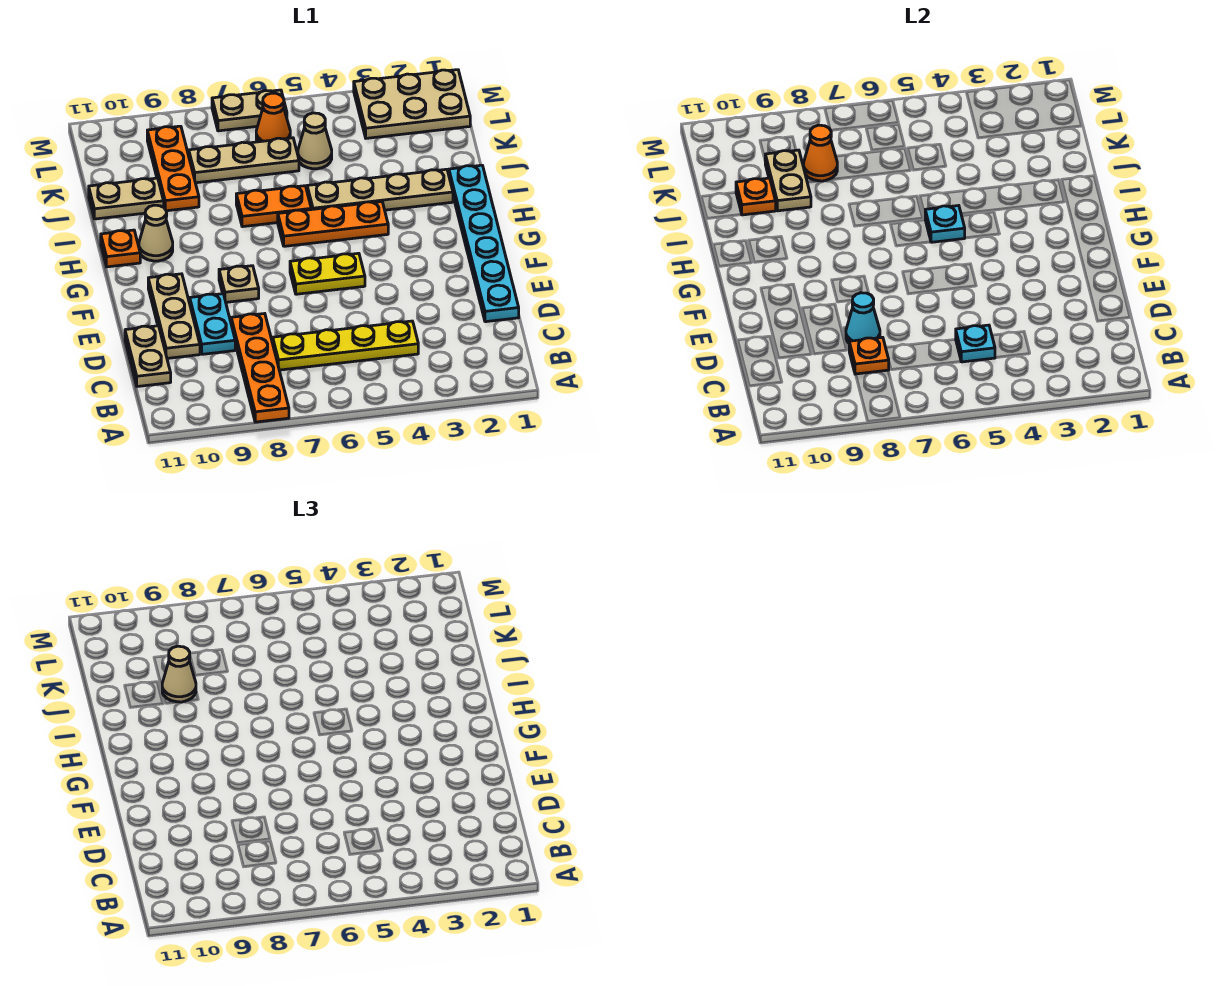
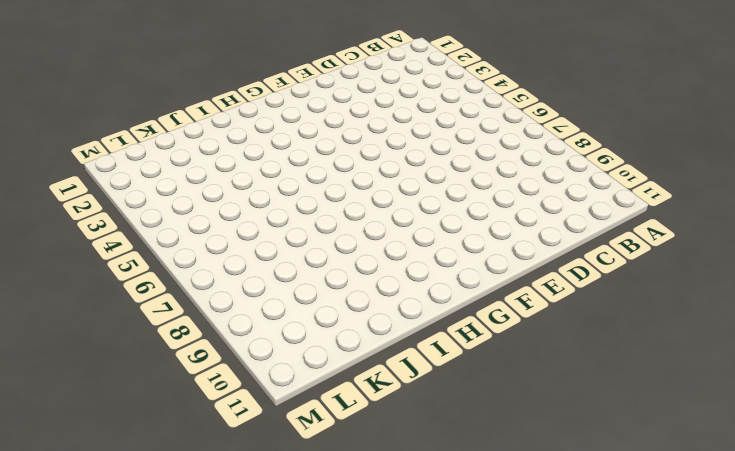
none -> orange 1x4 plate [231,314,289,422]
none -> yellow 1x4 plate [273,321,418,370]
none -> tan 1x2 plate [125,326,171,387]

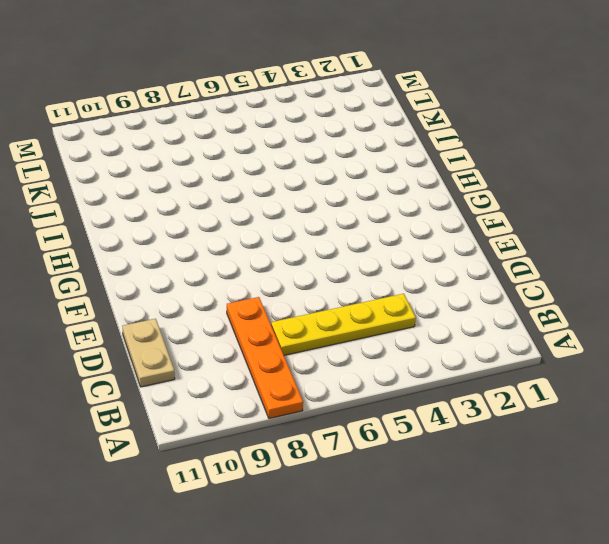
none -> cyan 1x6 plate [449,165,519,322]
none -> cyan 1x2 plate [190,294,235,354]
none -> tan 1x3 plate [148,274,200,358]

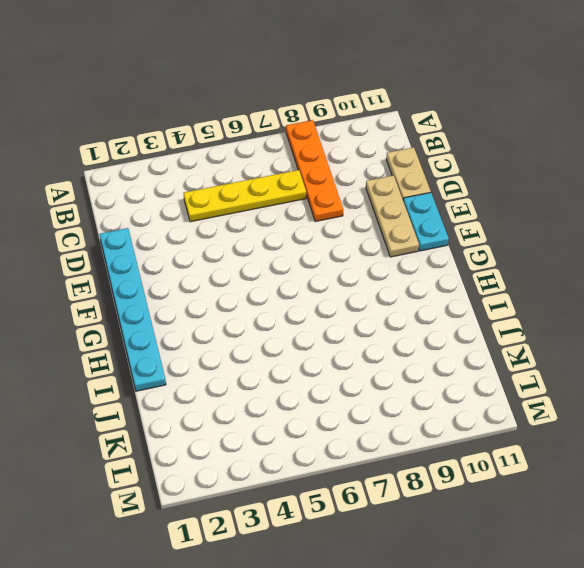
cyan 1x2 plate [403,193,449,251] -> cyan 1x2 plate moved to [190,294,235,354]
none -> yellow 1x2 plate [290,253,365,294]
none -> tan 1x1 plate [219,266,259,302]
none -> orange 1x3 plate [278,201,388,246]

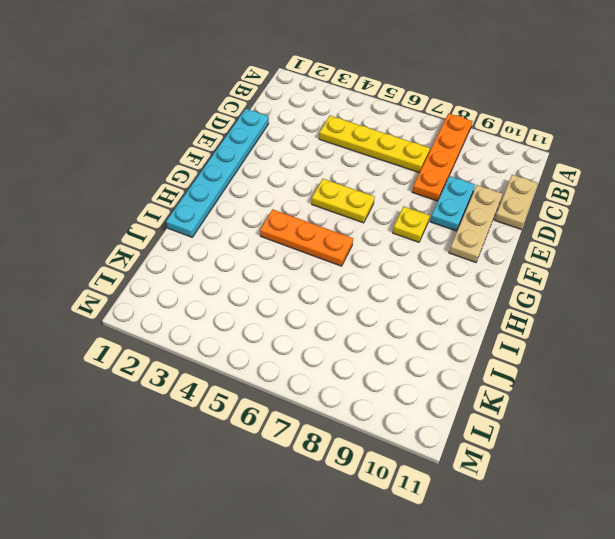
yellow 1x1 plate [393,206,430,242] -> tan 1x1 plate [219,266,259,302]
none -> tan 1x1 cone [139,205,173,261]
none -> orange 1x1 plate [101,230,140,267]
none -> tan 1x4 plate [307,169,453,210]

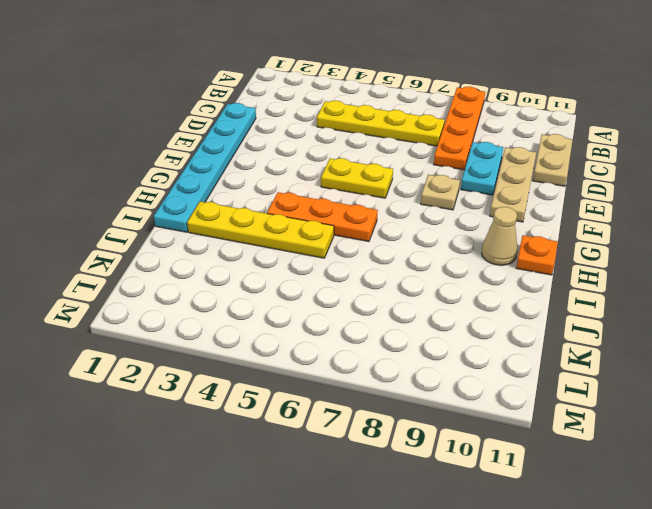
yellow 1x4 plate [187,201,334,258] -> tan 1x4 plate [307,169,453,210]
none -> orange 1x2 plate [236,186,311,227]
none -> orange 1x3 plate [147,126,199,211]
none -> tan 1x2 plate [89,178,164,219]

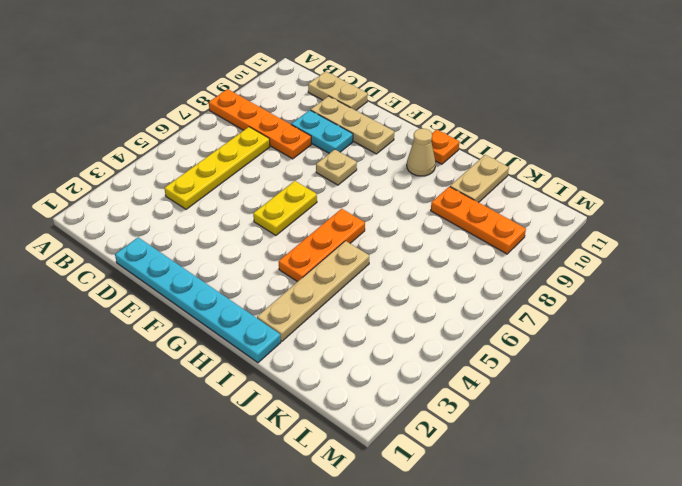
none -> orange 1x2 plate [236,186,311,227]
none -> tan 1x1 cone [298,113,332,169]
none -> tan 1x3 plate [189,138,299,183]

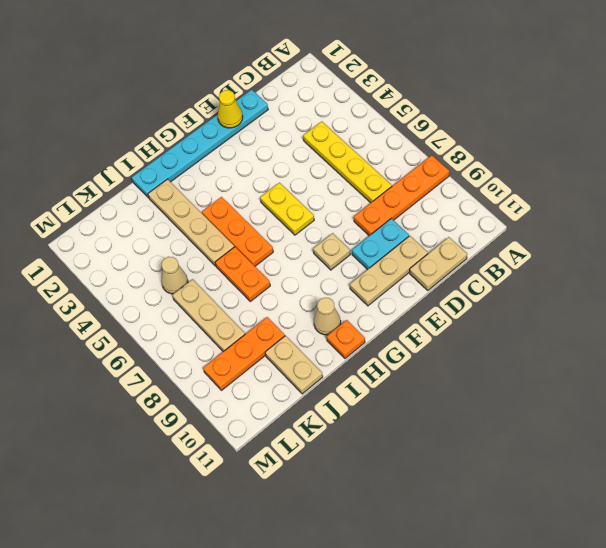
yellow 1x1 cone [218,90,243,128] -> none
none -> tan 2x3 plate [354,70,470,138]
none -> orange 1x1 cone [256,93,290,142]
none -> tan 1x2 plate [212,90,287,131]

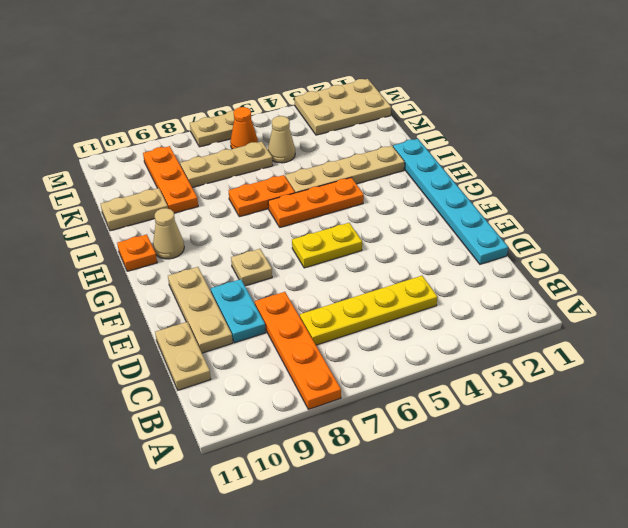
none -> cyan 1x1 plate [956,325,995,362]
none -> orange 1x1 plate [849,337,889,374]
none -> cyan 1x1 cone [846,293,880,343]

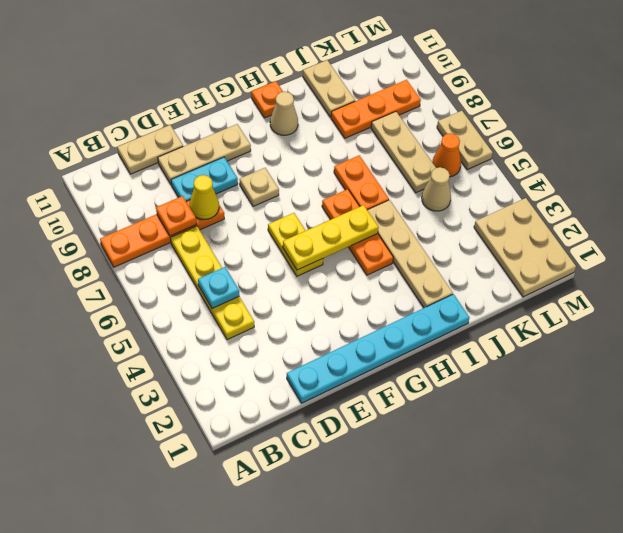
yellow 1x1 cone [190,175,219,219] -> cyan 1x1 cone [846,293,880,343]
yellow 1x3 plate [283,205,379,270] -> cyan 1x1 plate [925,206,965,242]
none -> tan 1x2 plate [765,150,811,211]
none -> orange 1x1 plate [736,178,776,215]
none -> orange 1x1 cone [804,125,837,181]

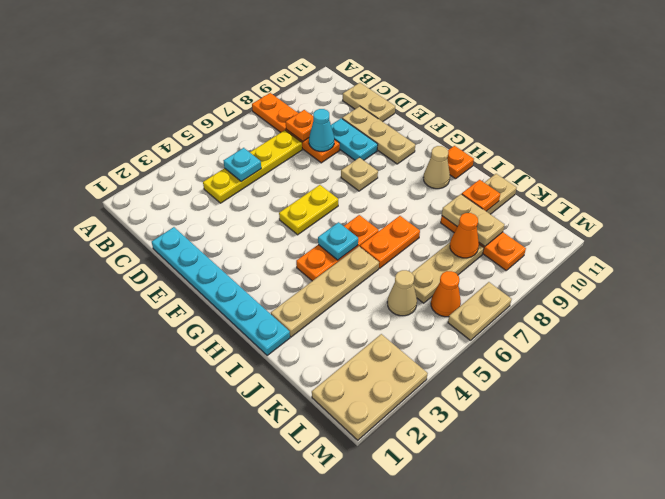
none -> tan 1x1 cone [162,646,196,702]

